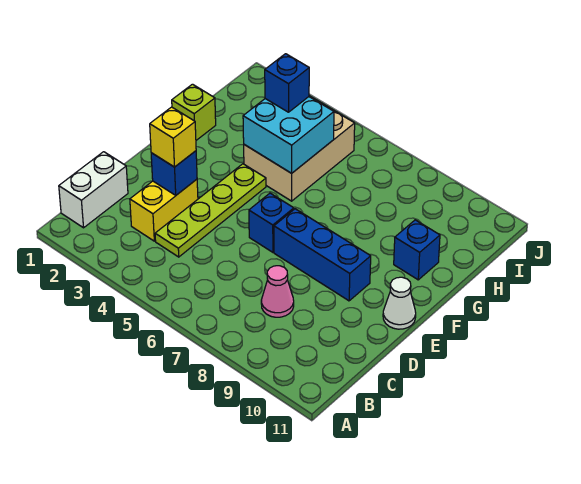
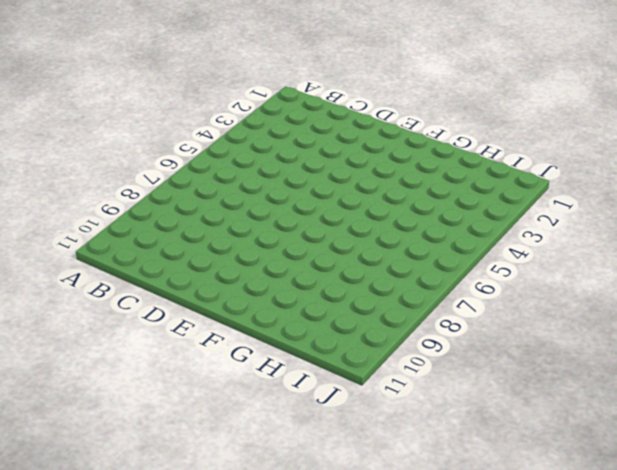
none -> white 1x2 brick [59,152,128,228]
none -> yellow 1x2 brick [130,179,198,241]
none -> lime 1x4 plate [155,164,266,257]

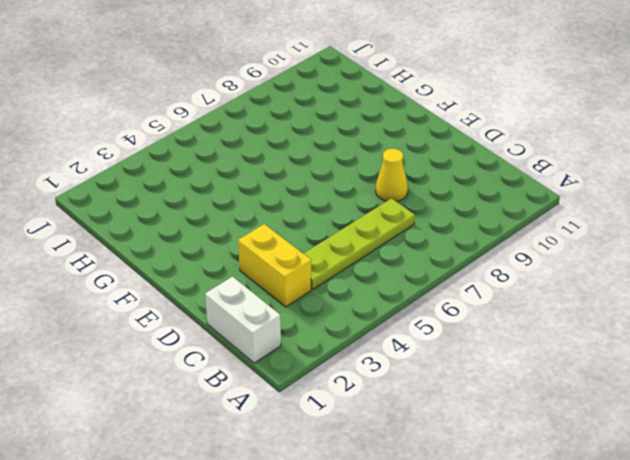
lime 1x4 plate [304,198,415,289] -> lime 1x4 plate turned to [155,164,266,257]
yellow 1x1 cone [376,149,408,202] -> none
none -> pink 1x1 cone [261,266,294,317]
none -> blue 1x1 brick [249,193,294,252]
none -> blue 1x3 brick [274,209,371,301]

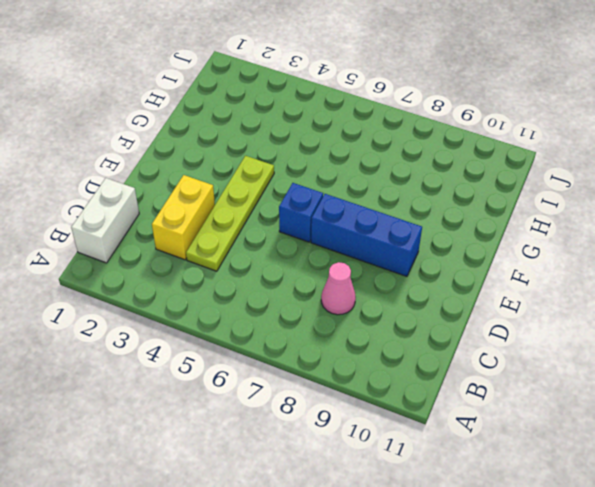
none -> white 1x1 cone [383,277,416,329]
none -> lime 1x1 brick [172,84,216,140]
none -> tan 2x3 brick [244,96,355,201]

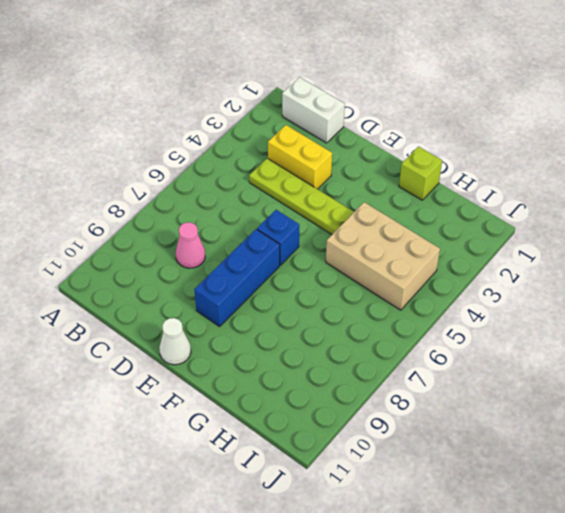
none -> blue 1x1 brick [394,220,440,280]
none -> blue 1x1 brick [151,151,197,195]
none -> cyan 2x2 brick [243,97,334,173]

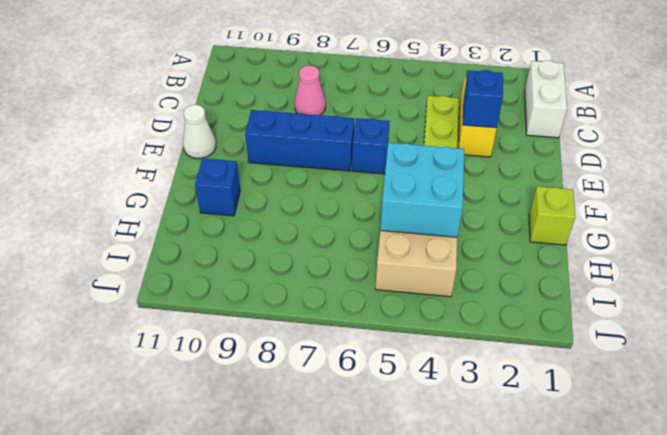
none -> yellow 1x1 brick [150,107,196,167]
none -> blue 1x1 brick [265,54,309,112]

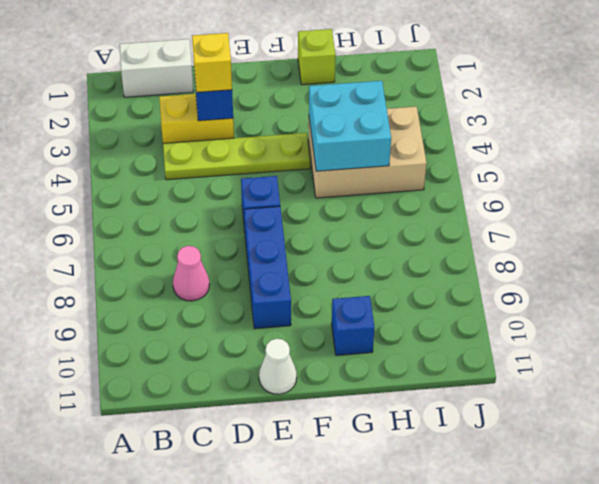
none -> blue 1x1 brick [265,54,309,112]

